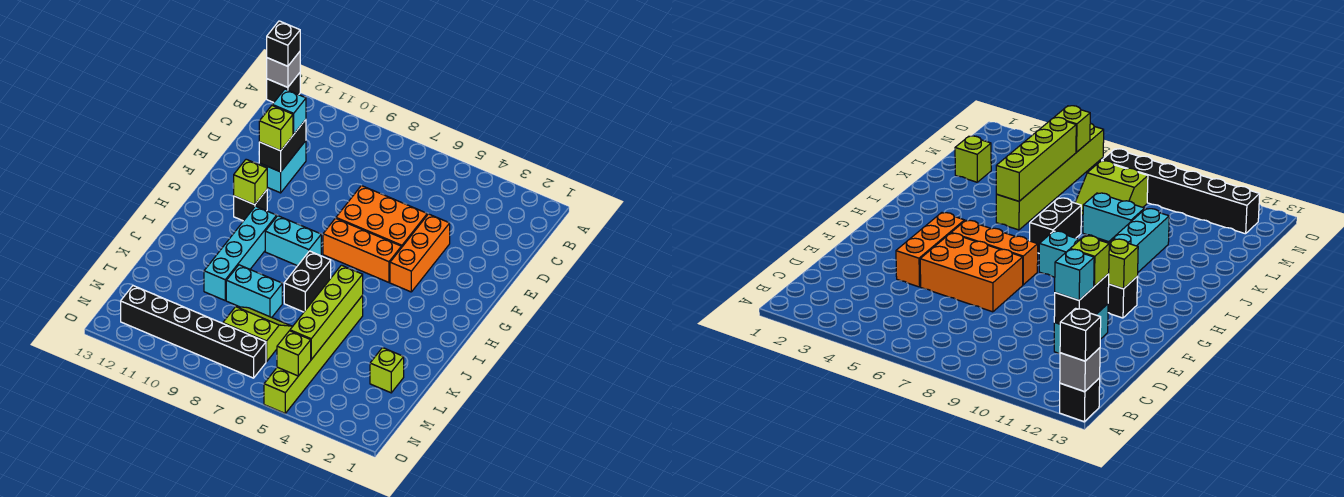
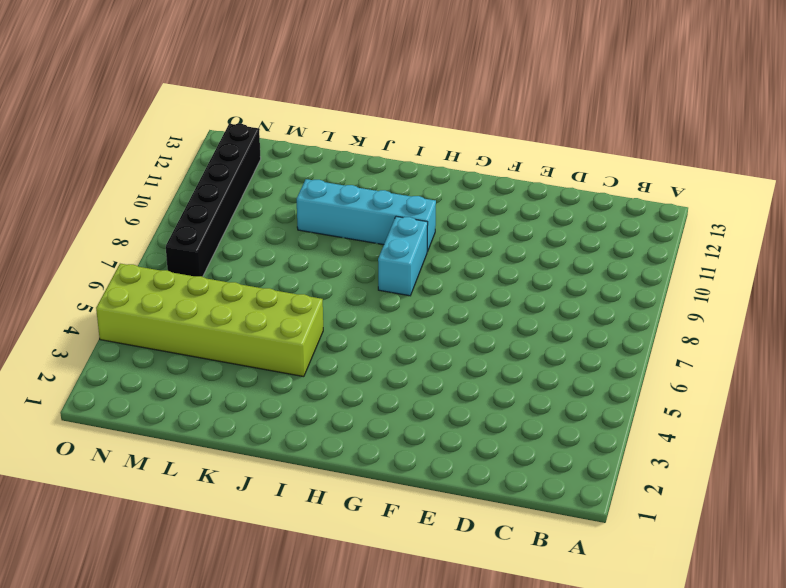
lime 2x6 brick [96,264,323,377] -> lime 1x6 brick [264,296,363,413]
none -> black 1x1 brick [267,73,300,103]
none -> cyan 1x2 brick [259,141,306,193]
none -> orange 1x3 brick [390,214,450,292]

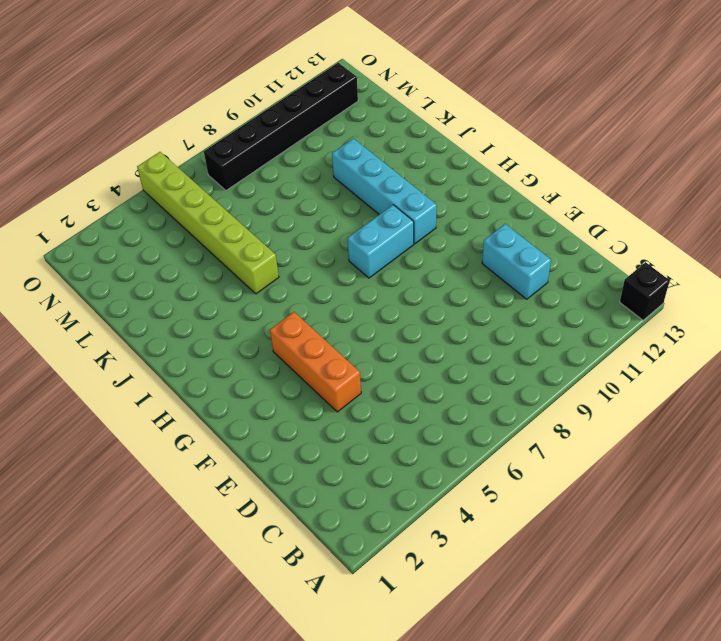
none -> orange 2x3 brick [336,186,427,248]
none -> orange 1x3 brick [323,218,401,282]
none -> black 1x1 brick [234,190,267,221]

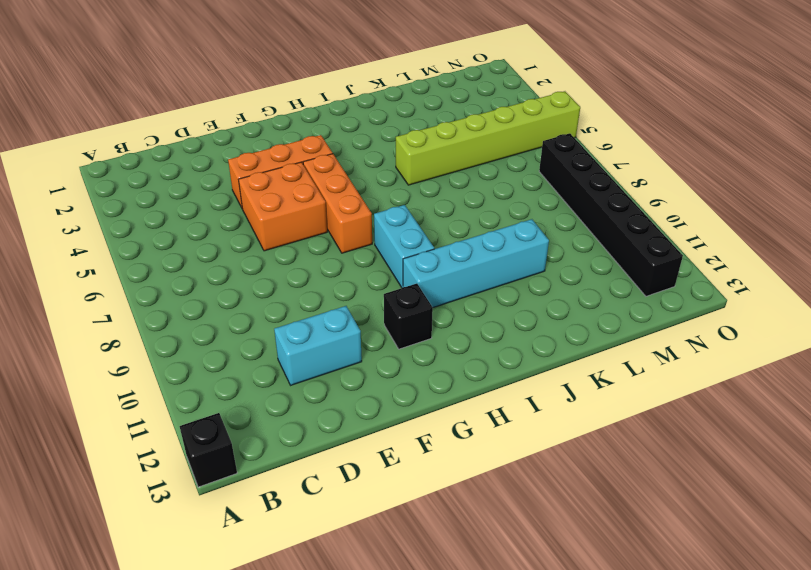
orange 2x2 brick [238,162,327,251] -> orange 2x3 brick [336,186,427,248]
none -> black 1x2 brick [284,251,331,312]
none -> cyan 1x2 brick [226,265,282,317]
none -> lime 1x1 brick [370,348,404,393]

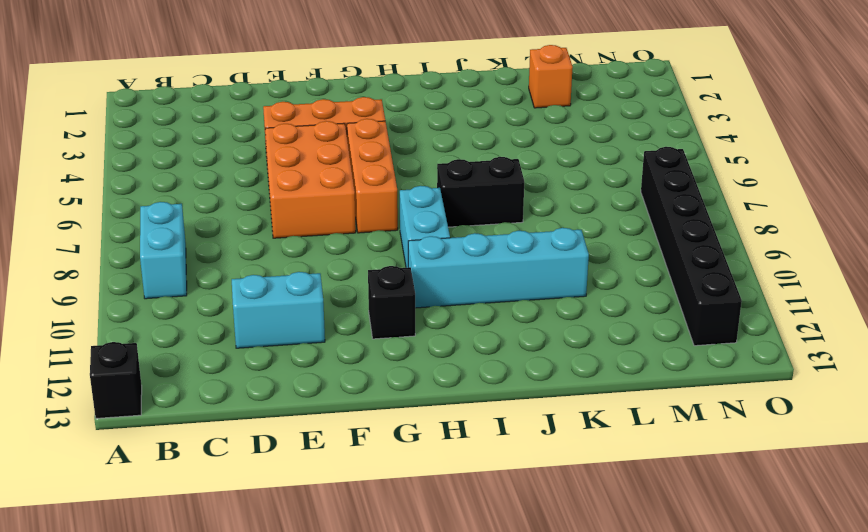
cyan 1x2 brick [140,202,187,299] -> cyan 1x2 brick moved to [226,265,282,317]
orange 1x1 brick [529,45,573,108] -> lime 1x1 brick [370,348,404,393]
none -> lime 1x6 brick [264,296,363,413]
none -> lime 2x2 slope [223,307,292,362]
none -> grey 1x1 brick [267,52,300,87]

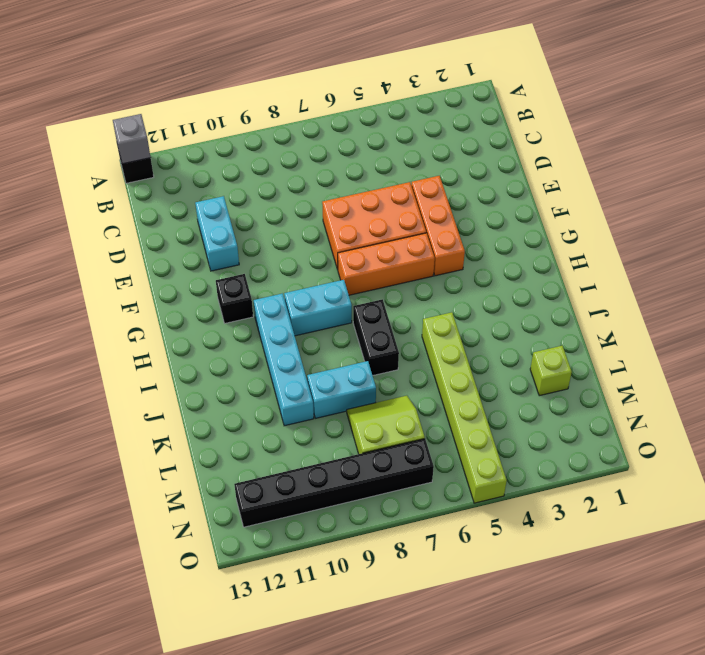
none -> black 1x2 brick [259,120,306,172]
none -> lime 1x1 brick [234,159,267,205]
none -> lime 1x4 brick [290,265,363,359]

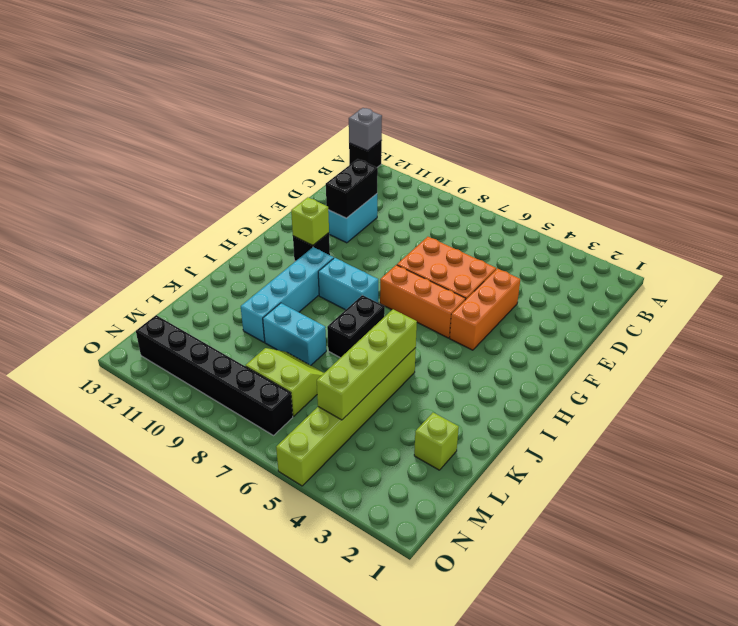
none -> lime 1x1 brick [277,331,311,376]
none -> black 1x1 brick [267,21,300,66]
none -> cyan 1x1 brick [272,89,306,134]

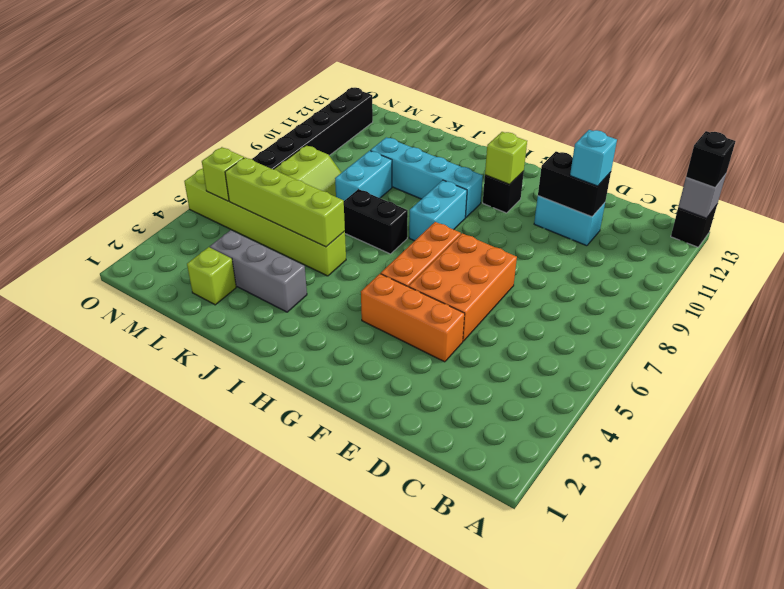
grey 1x3 brick [210,230,307,312] -> none
none -> lime 1x1 brick [259,106,293,151]

